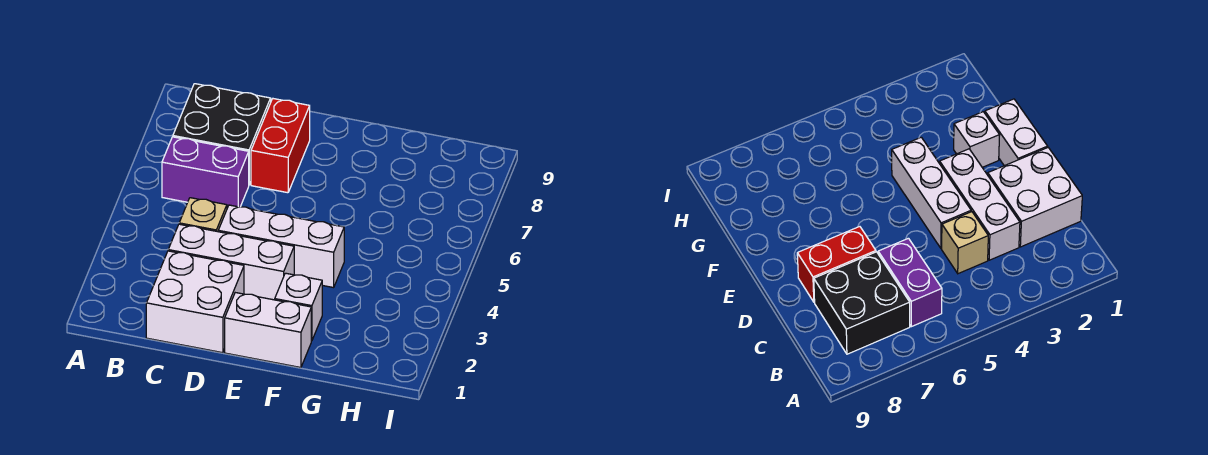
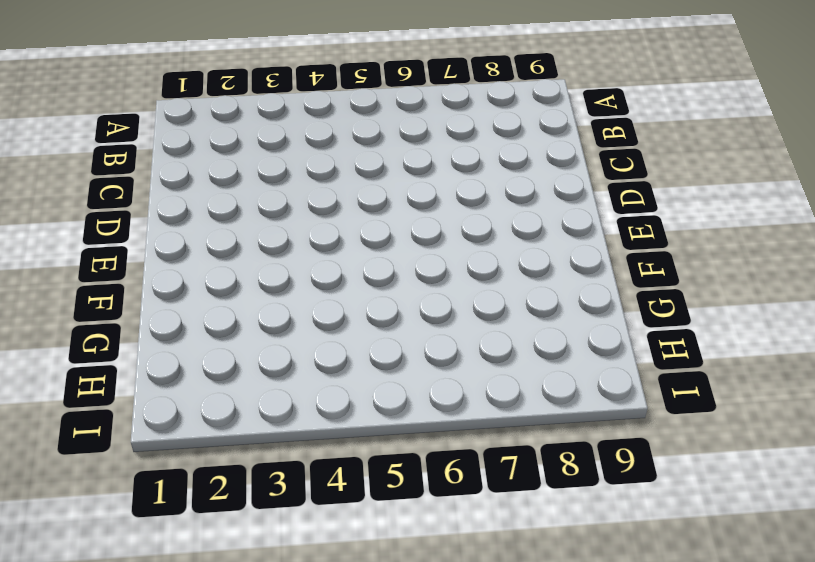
none -> purple 1x2 brick [162,137,249,208]
none -> black 2x2 brick [173,84,271,184]

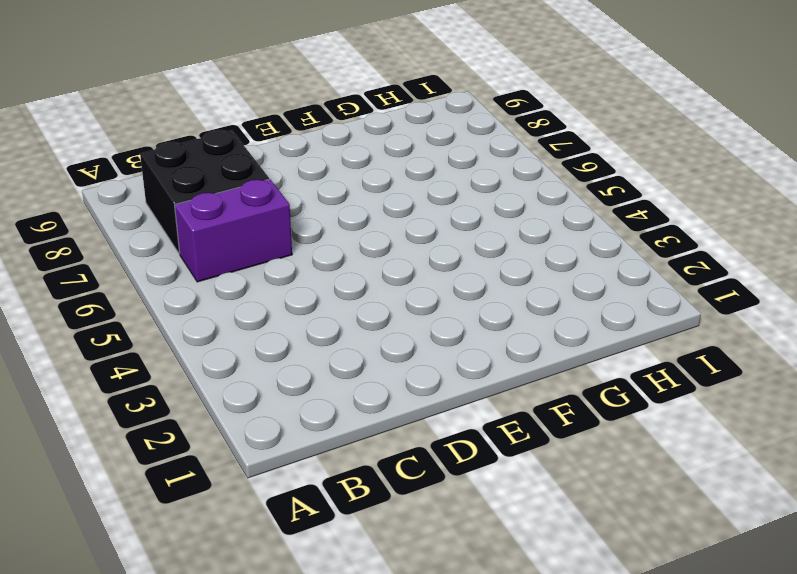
none -> white 2x2 brick [146,251,244,353]
none -> white 1x3 brick [168,224,294,300]

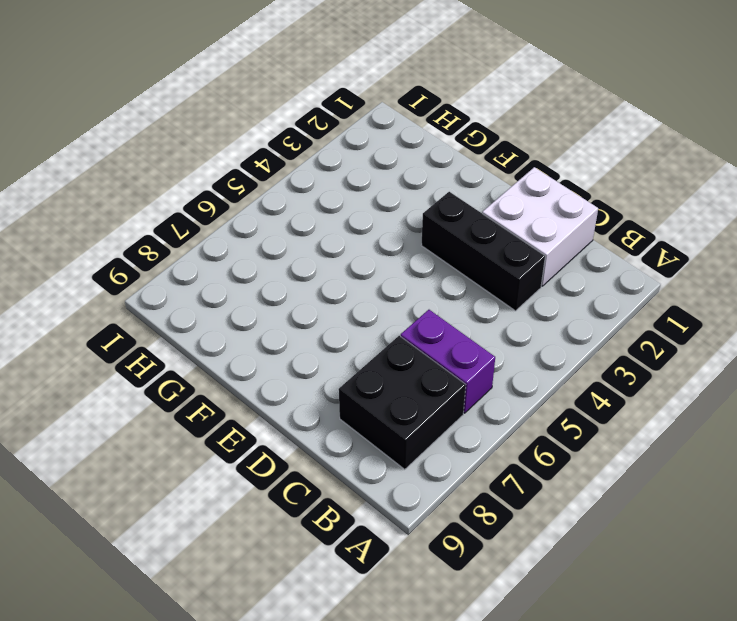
black 1x3 brick [421,192,545,311] -> white 1x3 brick [168,224,294,300]
none -> tan 1x1 brick [179,198,227,232]
none -> white 1x3 brick [218,205,344,288]

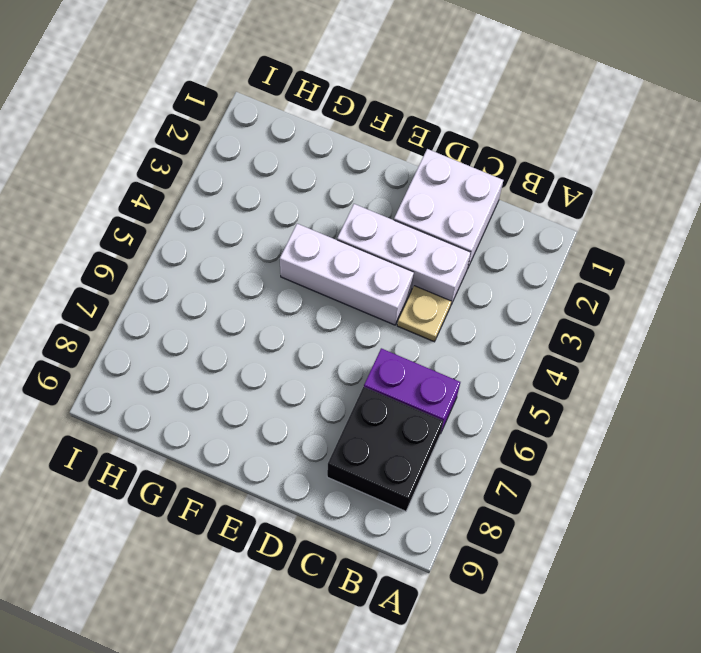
tan 1x1 plate [397,286,451,342] -> tan 1x1 brick [179,198,227,232]
none -> red 1x2 brick [251,99,310,193]
none -> white 1x2 brick [225,293,311,368]

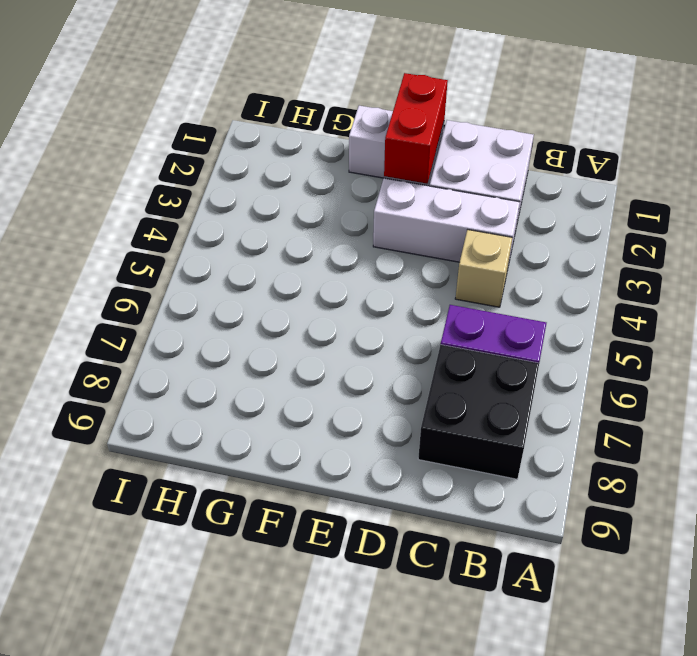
red 1x2 brick [384,73,448,184] -> red 1x2 brick moved to [251,99,310,193]
none -> white 1x3 brick [218,205,344,288]
none -> white 1x1 brick [275,273,322,341]

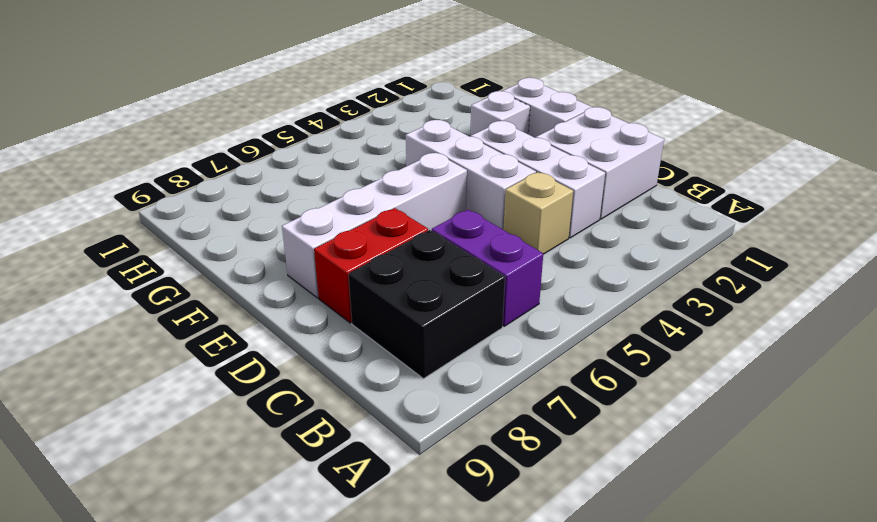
white 1x4 brick [282,153,467,298] -> none

